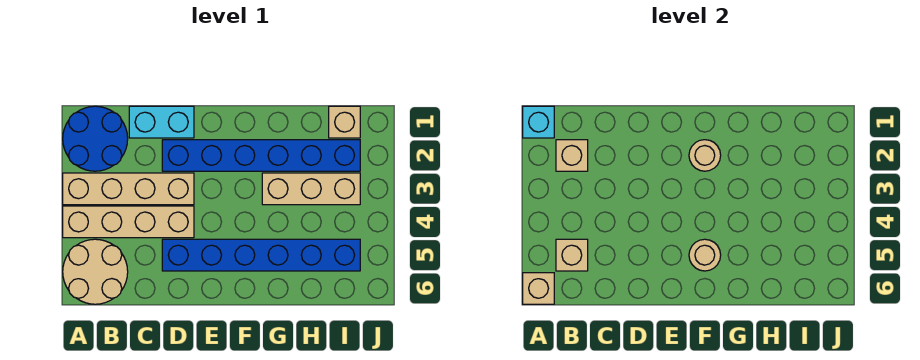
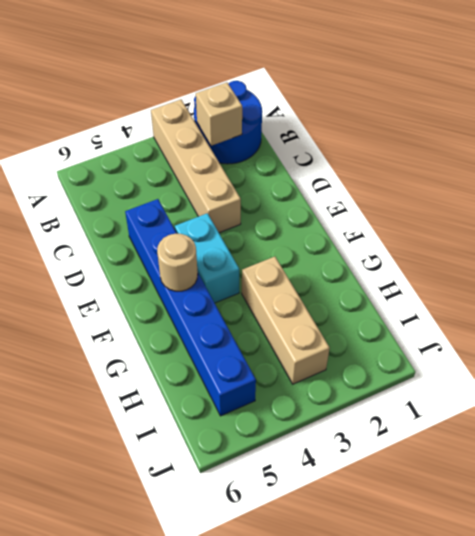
cyan 1x2 brick [175,213,239,303] -> cyan 1x2 brick moved to [129,106,194,138]
none -> tan 1x4 brick [63,206,194,238]
none -> tan 2x2 round brick [63,239,128,304]
none -> blue 1x6 brick [162,140,360,171]

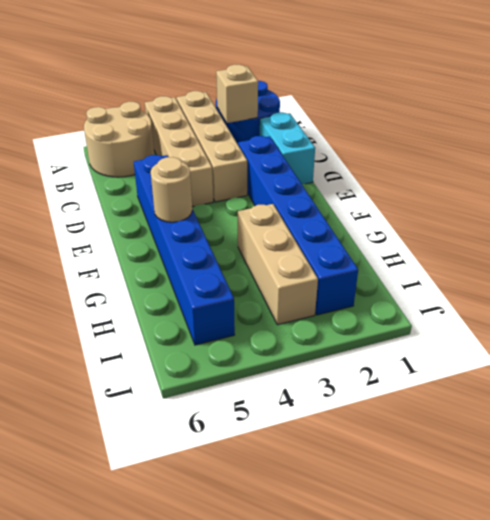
none -> tan 1x1 brick [329,106,360,138]
none -> cyan 1x1 brick [523,106,554,138]
none -> tan 1x1 brick [523,273,554,304]

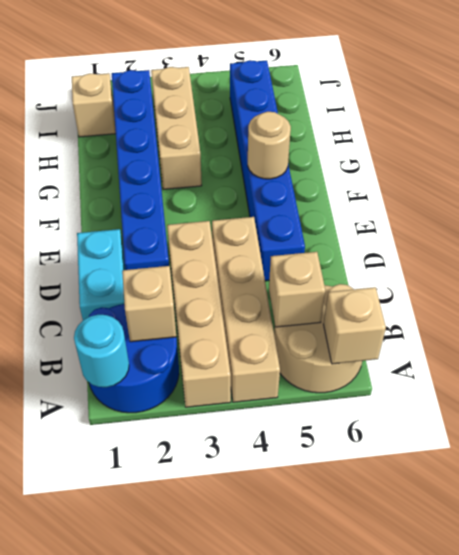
cyan 1x1 round brick [74,315,129,387] -> cyan 1x1 brick [523,106,554,138]
none -> tan 1x1 round brick [689,140,721,171]

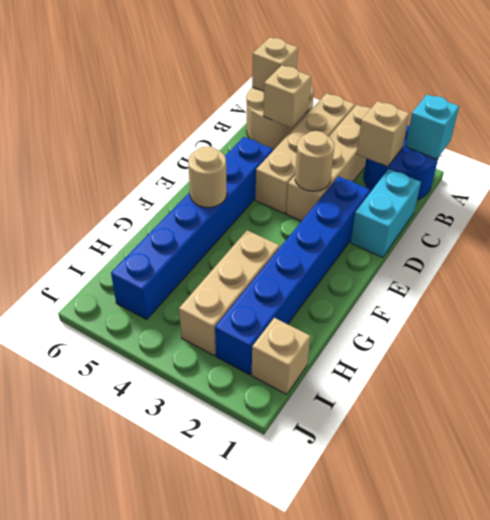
tan 1x1 round brick [295,131,334,191] -> tan 1x1 round brick moved to [689,140,721,171]

